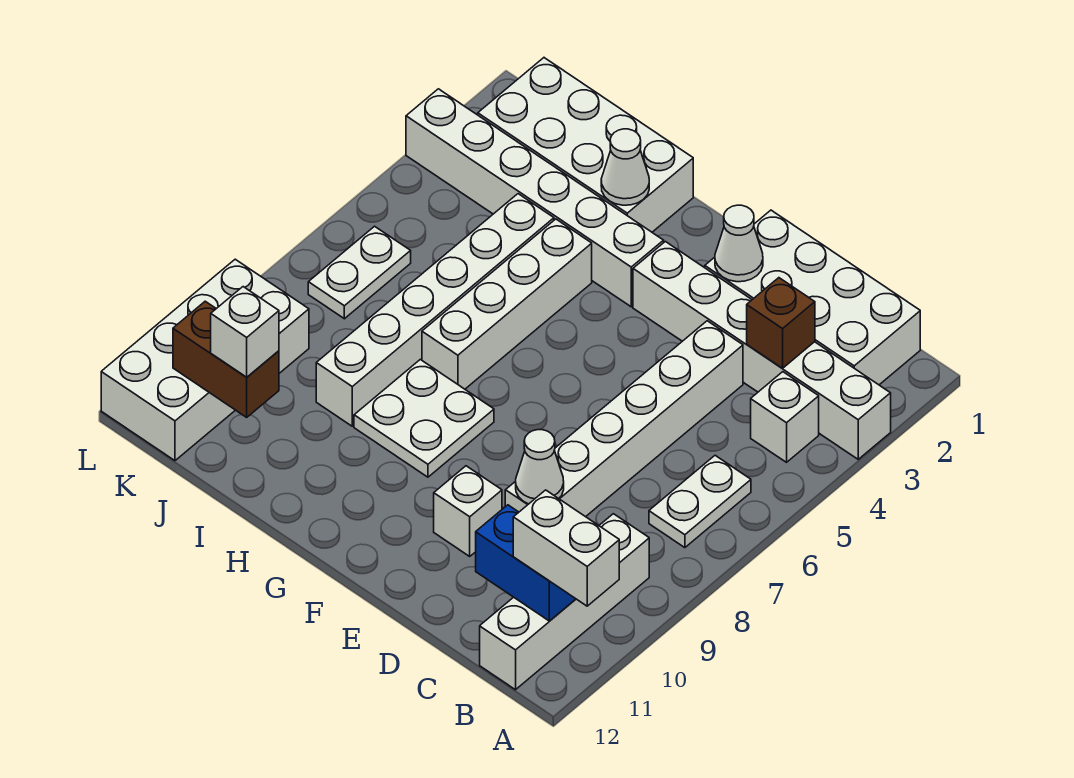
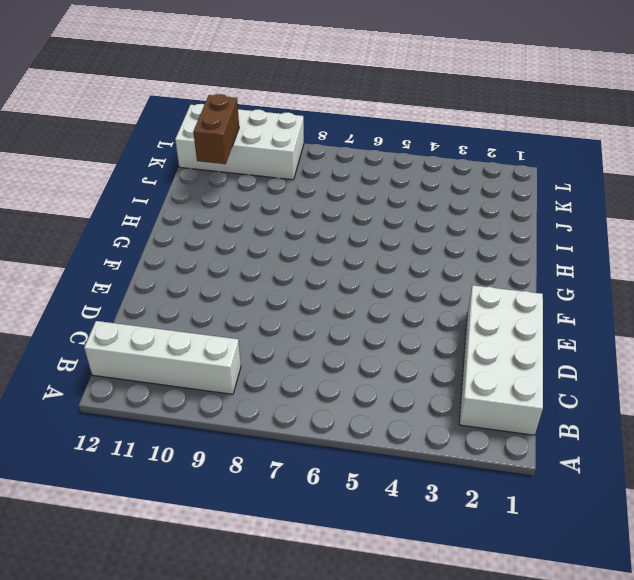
none -> white 1x6 brick [633,242,891,459]
none -> white 1x1 brick [751,372,819,462]
none -> white 1x2 plate [649,455,751,548]

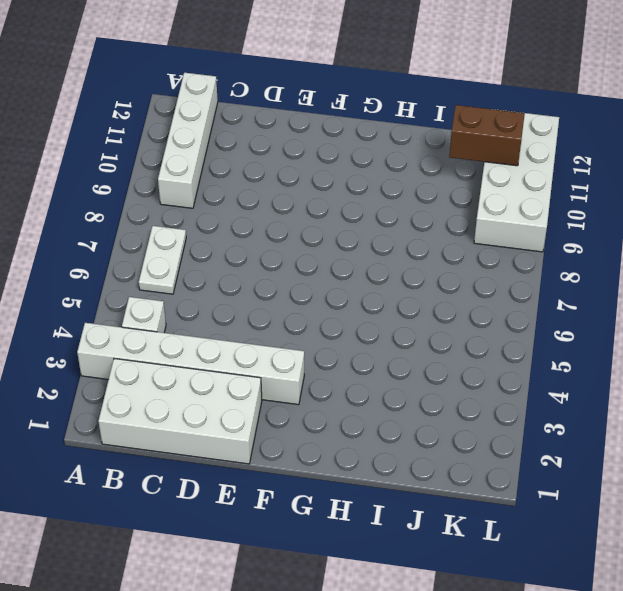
none -> white 1x6 brick [505,321,743,517]
none -> white 1x1 brick [434,466,502,556]
none -> white 1x6 brick [406,89,664,307]

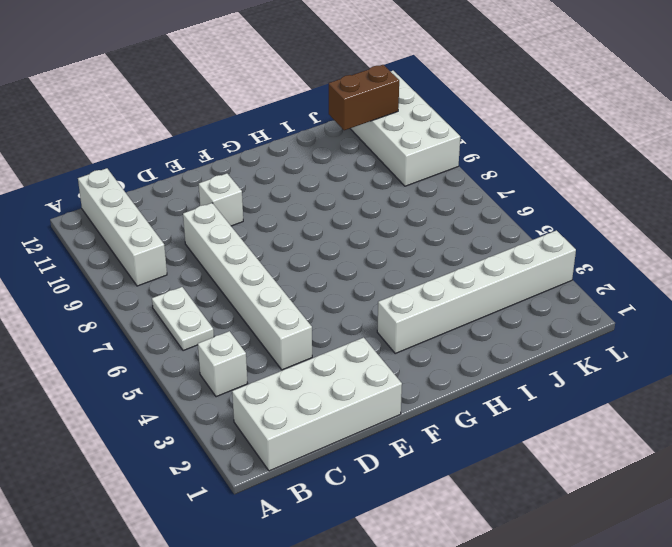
none -> white 1x6 brick [633,242,891,459]
none -> white 2x2 plate [354,359,494,477]
none -> white 2x4 brick [478,58,693,232]

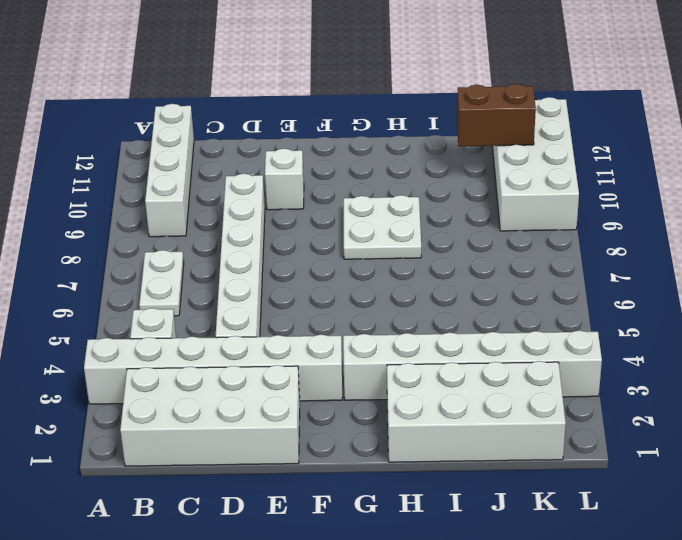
none -> white 1x4 brick [422,219,592,389]
none -> white 1x6 brick [316,194,554,426]
none -> white 1x2 plate [308,226,411,319]

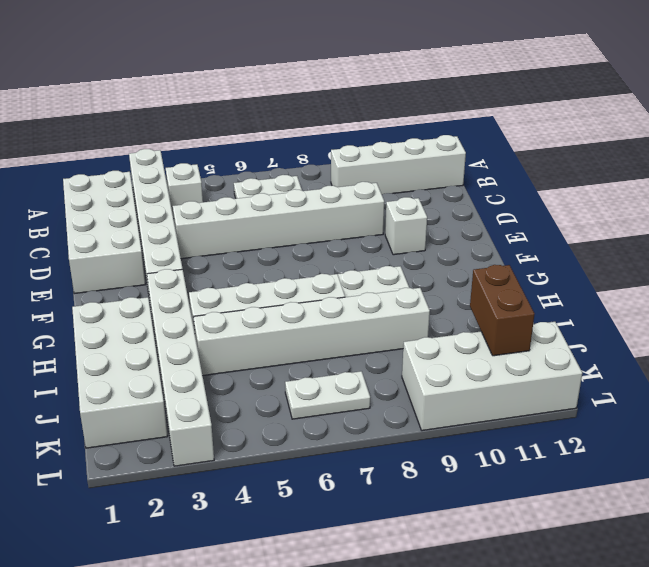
none -> blue 1x2 brick [476,505,575,621]
none -> brown 1x1 brick [747,278,815,368]
none -> white 1x1 cone [516,430,564,504]

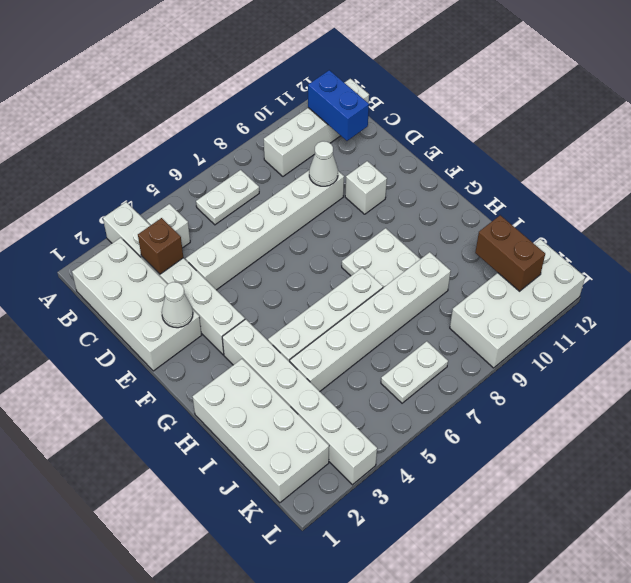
none -> white 1x1 cone [601,129,649,205]
none -> white 1x2 brick [513,490,619,606]
none -> white 1x1 brick [211,287,279,377]

